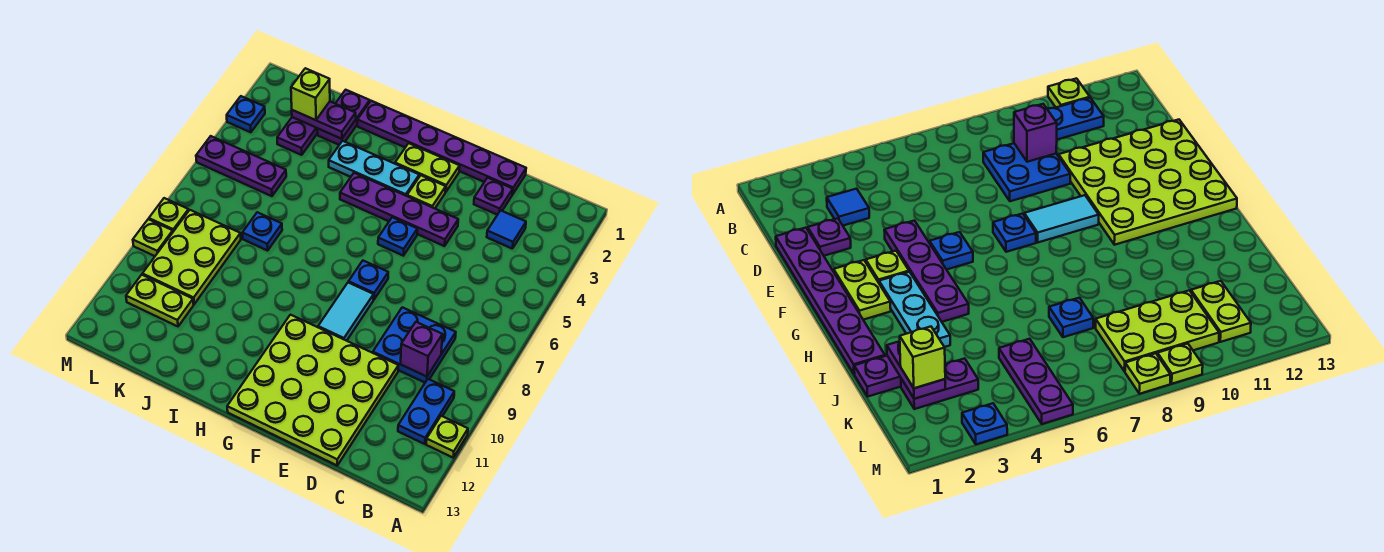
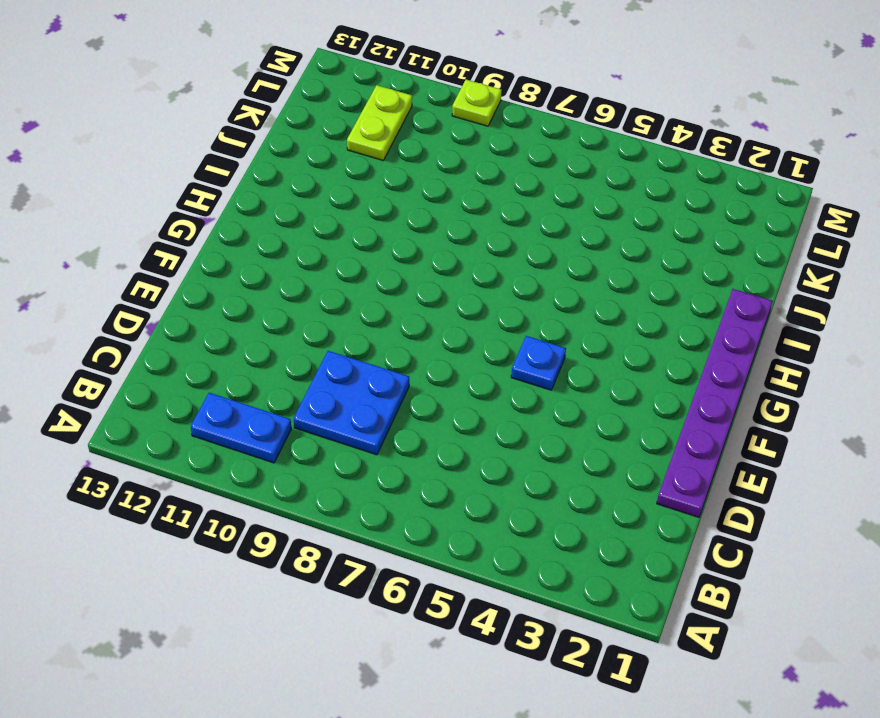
none -> lime 1x1 plate [426,416,468,457]
none -> blue 1x1 tile [487,210,526,248]
none -> purple 1x1 plate [474,178,513,215]

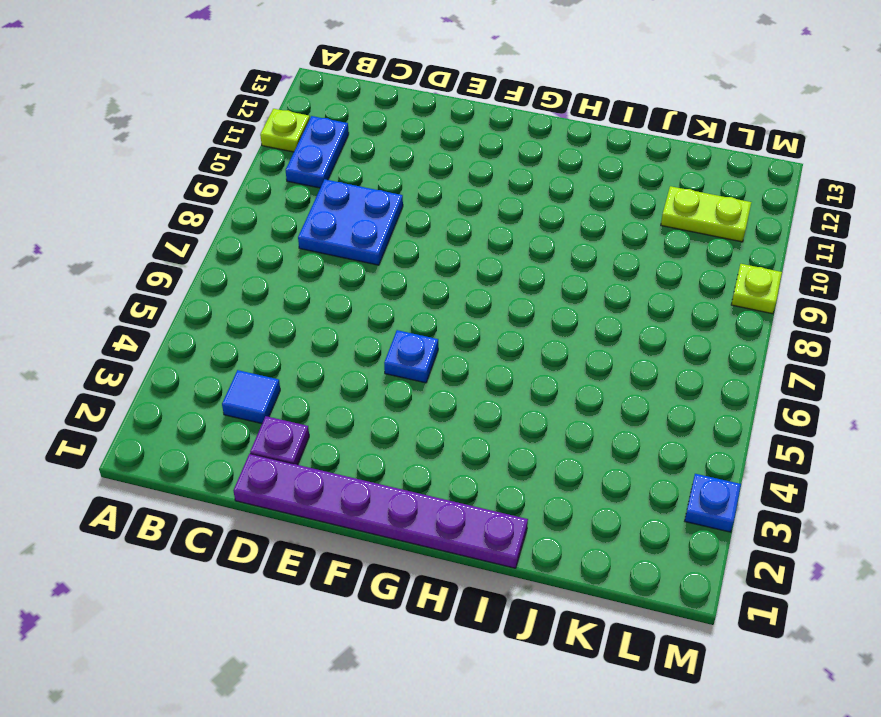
none -> lime 4x4 plate [227,315,398,465]
none -> purple 1x4 plate [340,173,458,246]
none -> lime 1x2 plate [395,143,460,192]

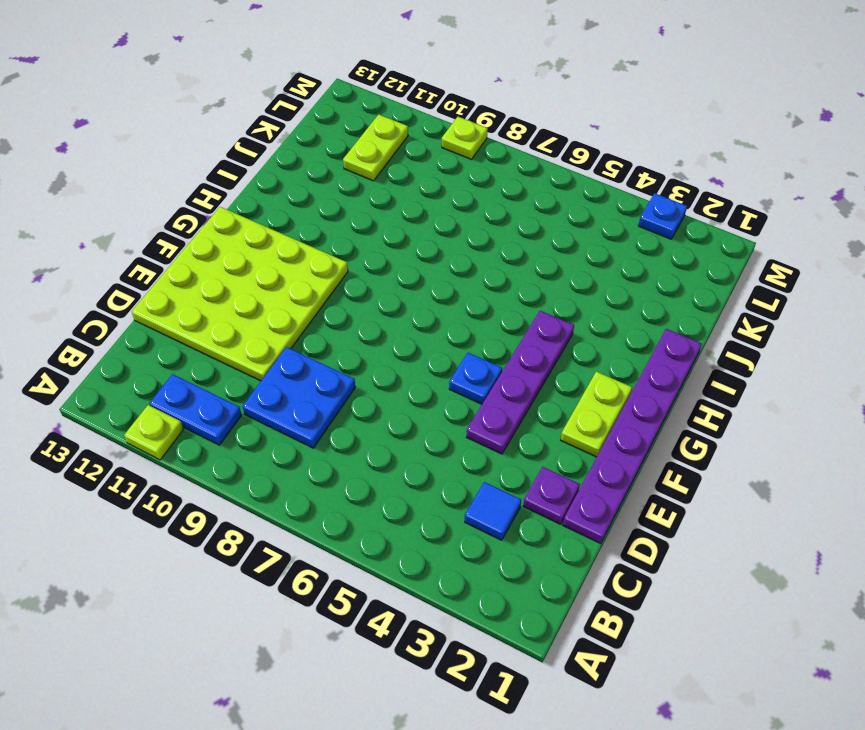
none -> lime 1x1 plate [407,175,446,208]
none -> blue 1x1 plate [349,261,388,299]
none -> cyan 1x2 tile [318,282,374,341]

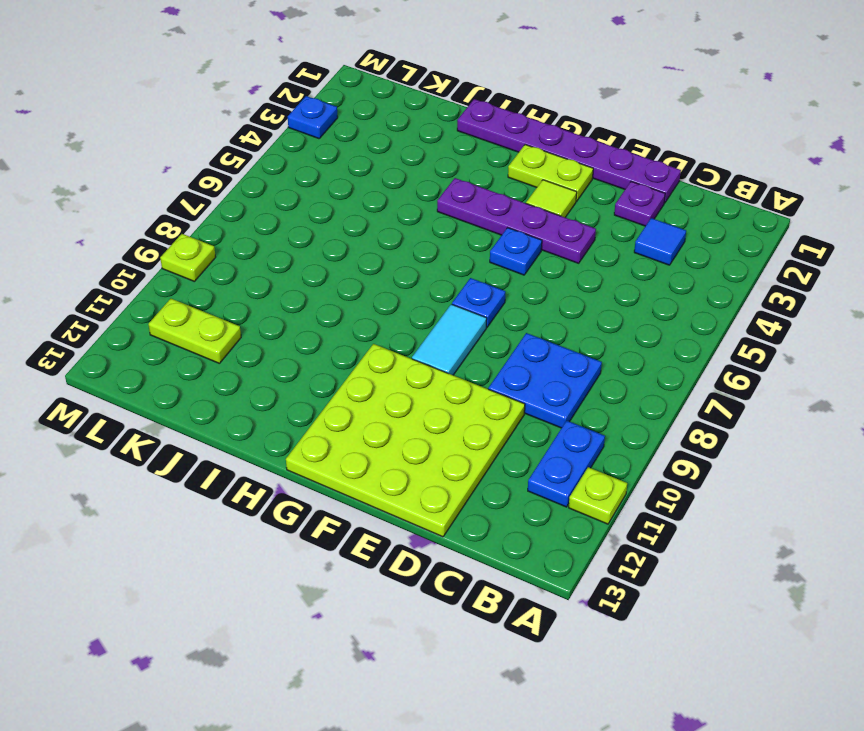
lime 1x1 tile [526,180,577,217] -> lime 1x1 plate [407,175,446,208]
none -> cyan 1x3 plate [329,141,419,196]
none -> purple 1x2 plate [317,90,370,145]
none -> blue 1x1 plate [242,212,282,251]

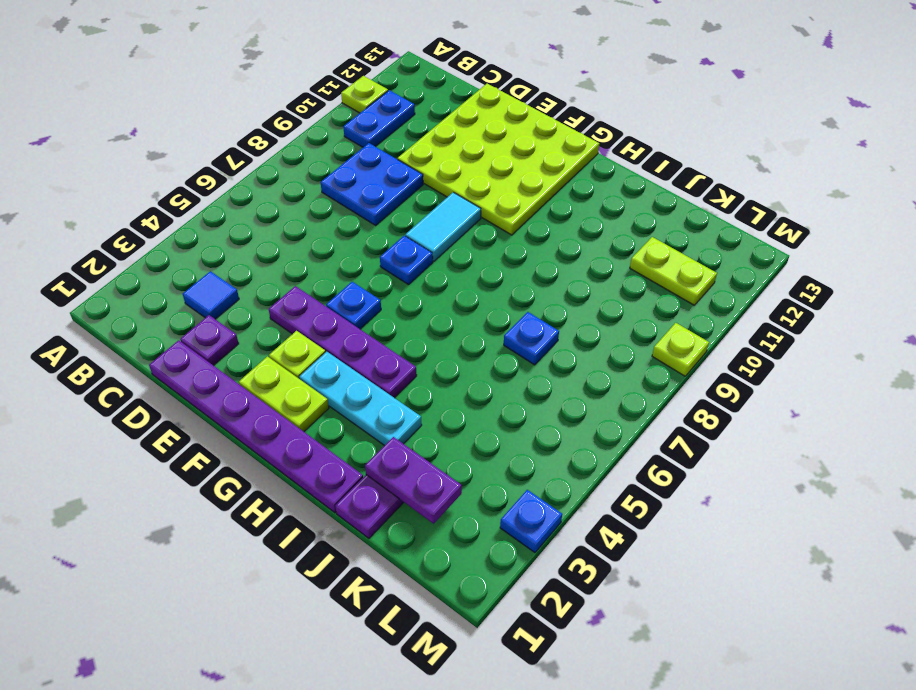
none -> purple 1x2 plate [277,117,318,155]
none -> purple 1x3 plate [196,136,286,196]
none -> lime 2x3 plate [143,210,241,304]

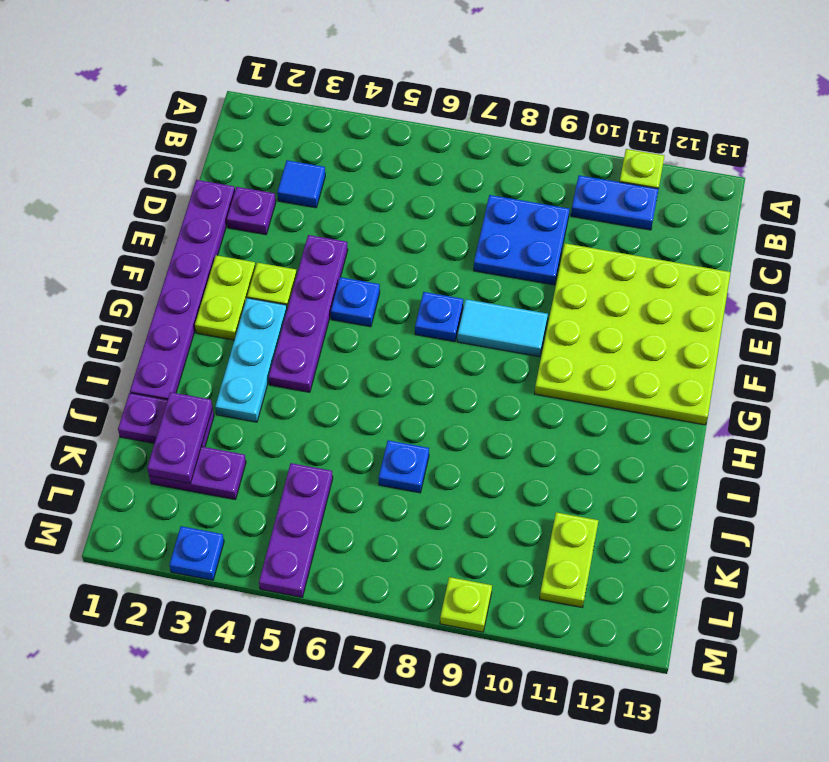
none -> lime 2x3 plate [143,210,241,304]
none -> lime 1x1 plate [149,198,189,232]
none -> purple 1x1 brick [401,322,442,377]

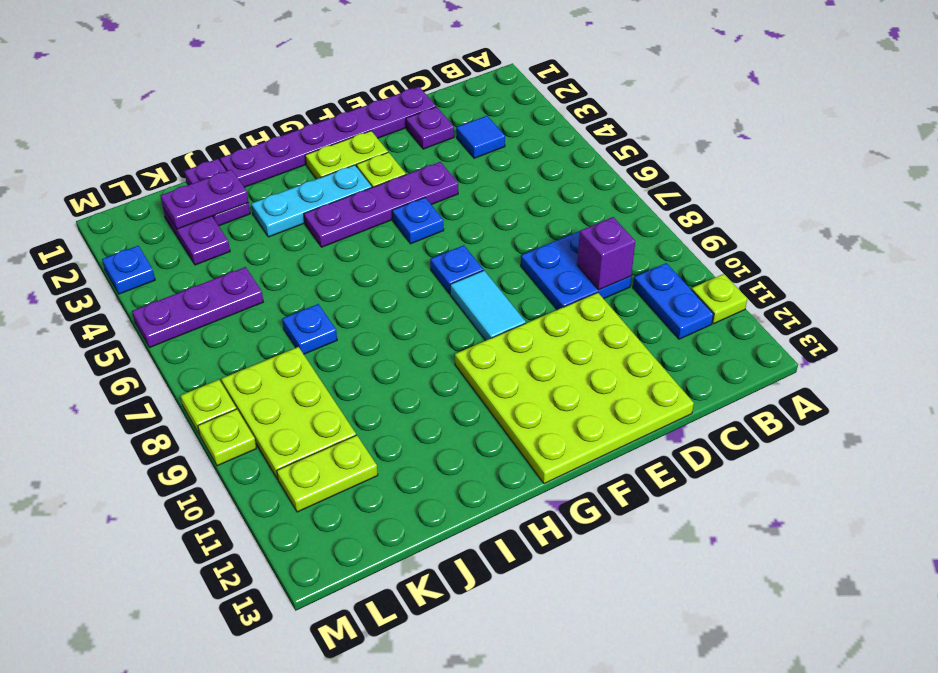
none -> lime 1x1 brick [291,68,330,120]

